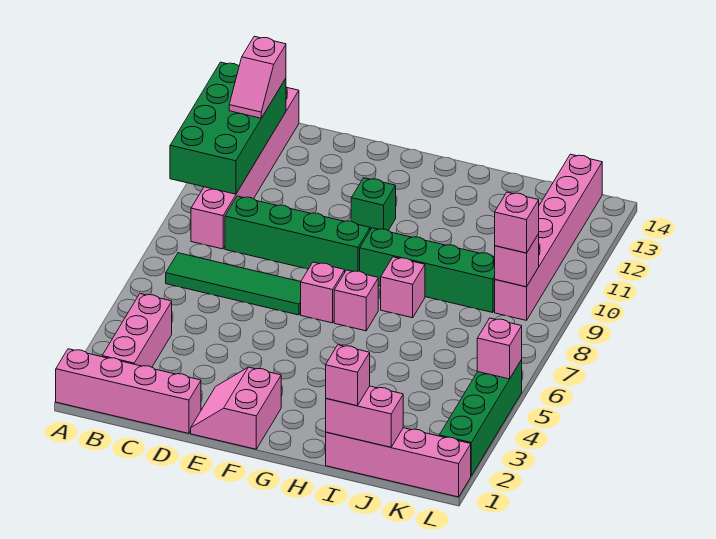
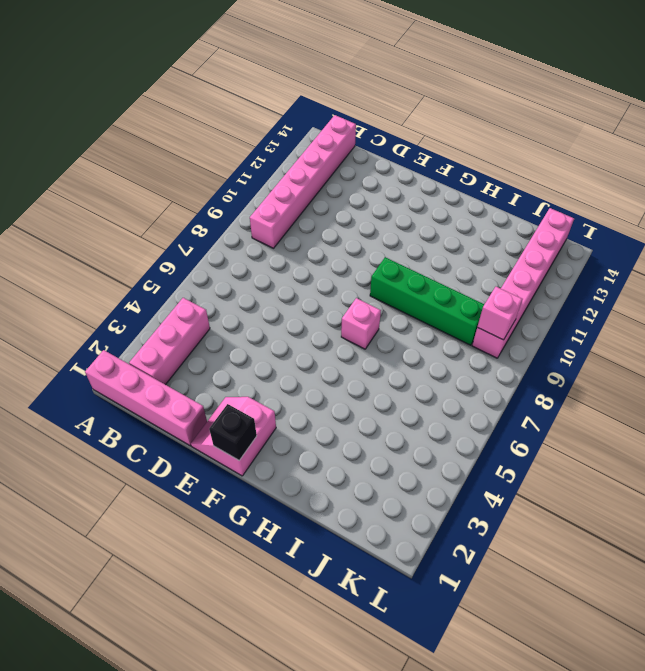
black 1x1 brick [209,404,257,460] -> none
none -> green 1x4 tile [166,253,301,315]
none -> green 1x4 brick [225,196,370,271]
none -> pink 1x1 brick [301,262,345,323]

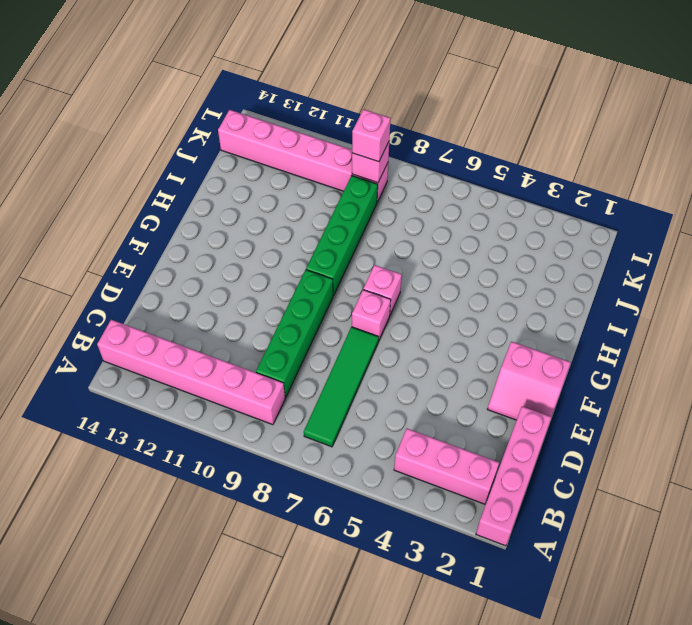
none -> green 1x1 brick [351,178,396,230]
none -> pink 1x1 brick [381,257,425,318]
none -> pink 1x4 brick [326,428,471,497]

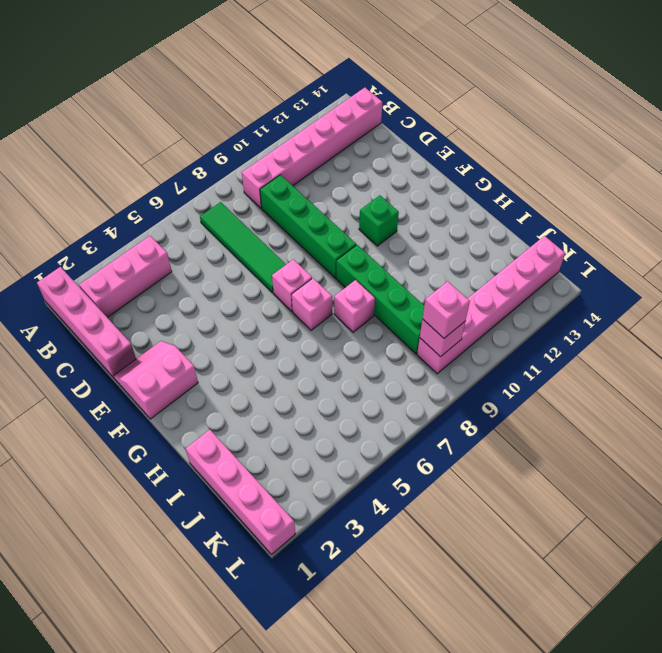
none -> green 1x4 brick [439,360,522,476]
none -> green 2x4 brick [170,62,286,194]
none -> pink 1x2 brick [326,386,403,447]

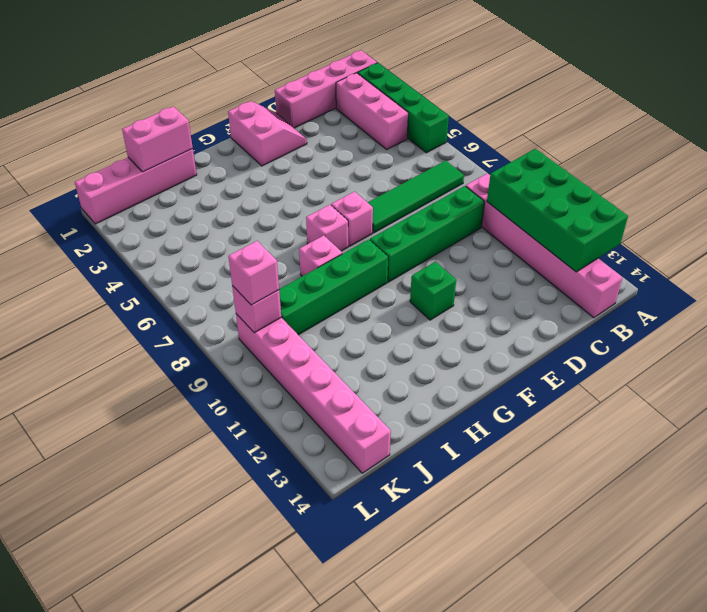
green 1x4 brick [358,63,449,153] -> green 1x4 brick moved to [439,360,522,476]
none -> pink 1x1 brick [477,318,522,379]
none -> pink 1x2 slope [229,36,286,118]
none -> pink 1x1 brick [326,345,370,406]

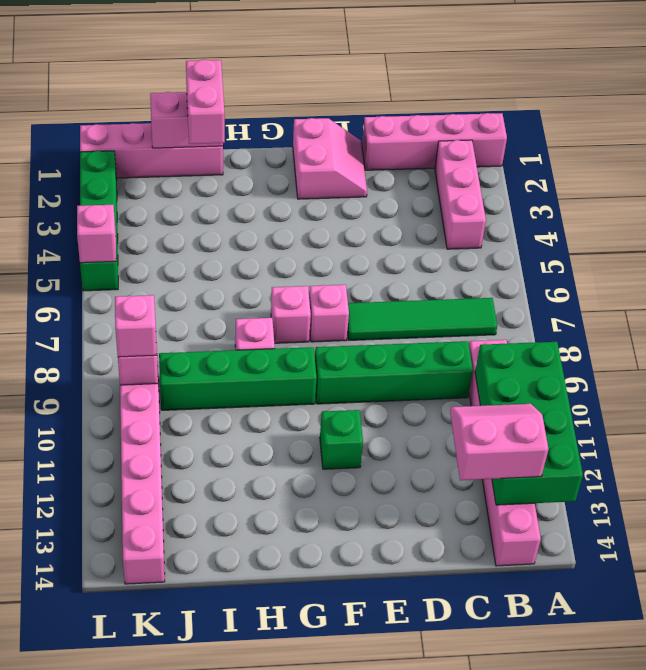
pink 2x2 slope [450,404,548,480] -> pink 1x2 slope [229,36,286,118]
pink 1x2 brick [186,59,225,144] -> pink 1x1 brick [326,345,370,406]

